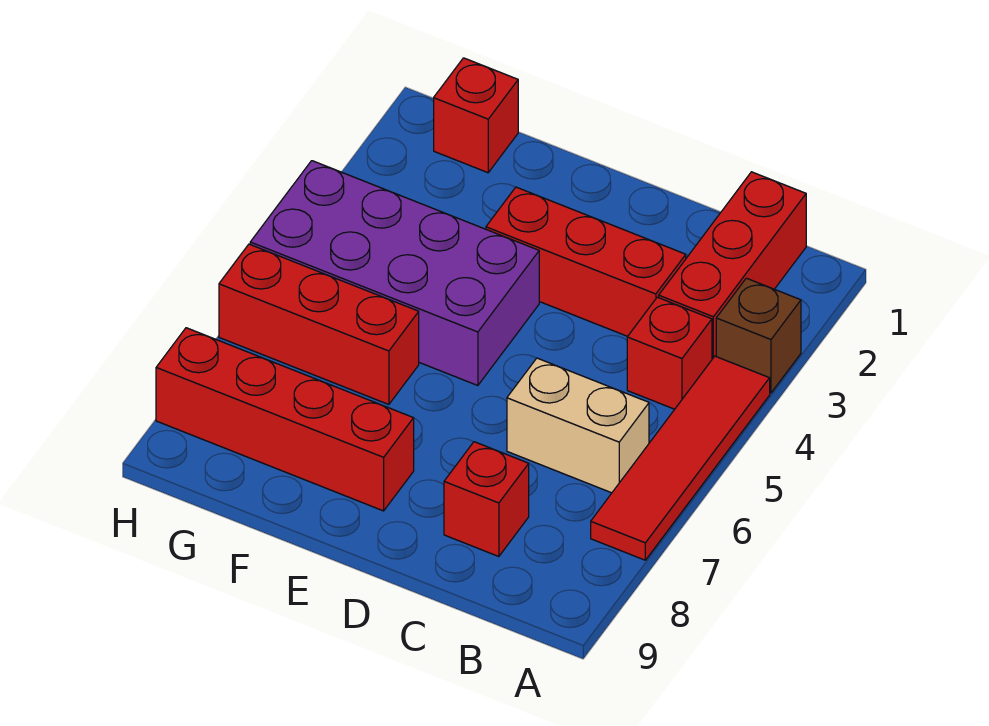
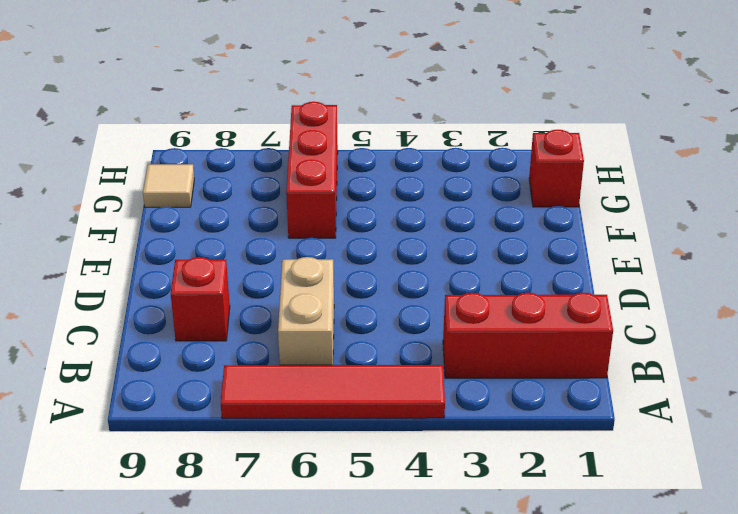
tan 1x1 tile [143,164,194,207] -> none
none -> brown 1x1 brick [716,278,801,393]
none -> red 1x1 brick [627,297,712,409]

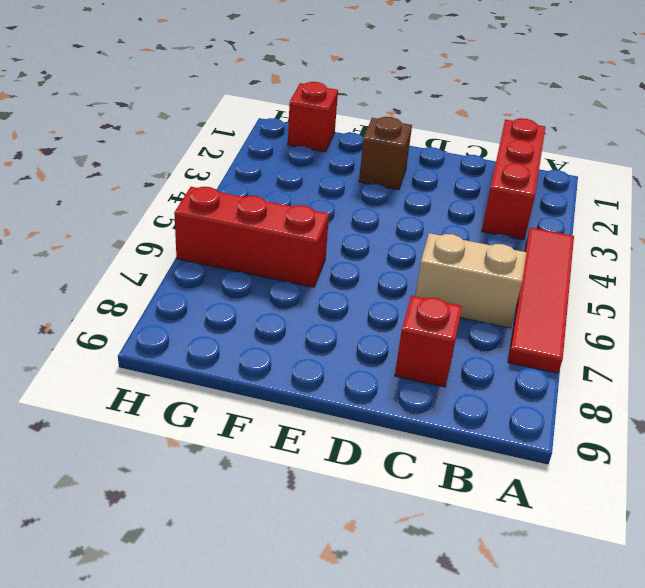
brown 1x1 brick [359,117,412,190] -> brown 1x1 brick moved to [716,278,801,393]
none -> red 1x1 brick [627,297,712,409]
none -> red 1x3 brick [486,187,686,336]

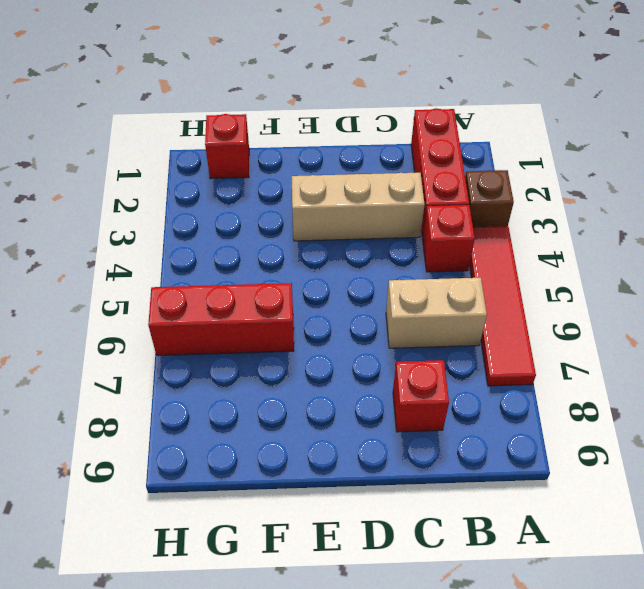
tan 1x3 brick [292,173,425,241] -> red 1x3 brick [486,187,686,336]
none -> purple 2x4 brick [250,161,539,386]
none -> red 1x4 brick [156,328,414,511]

